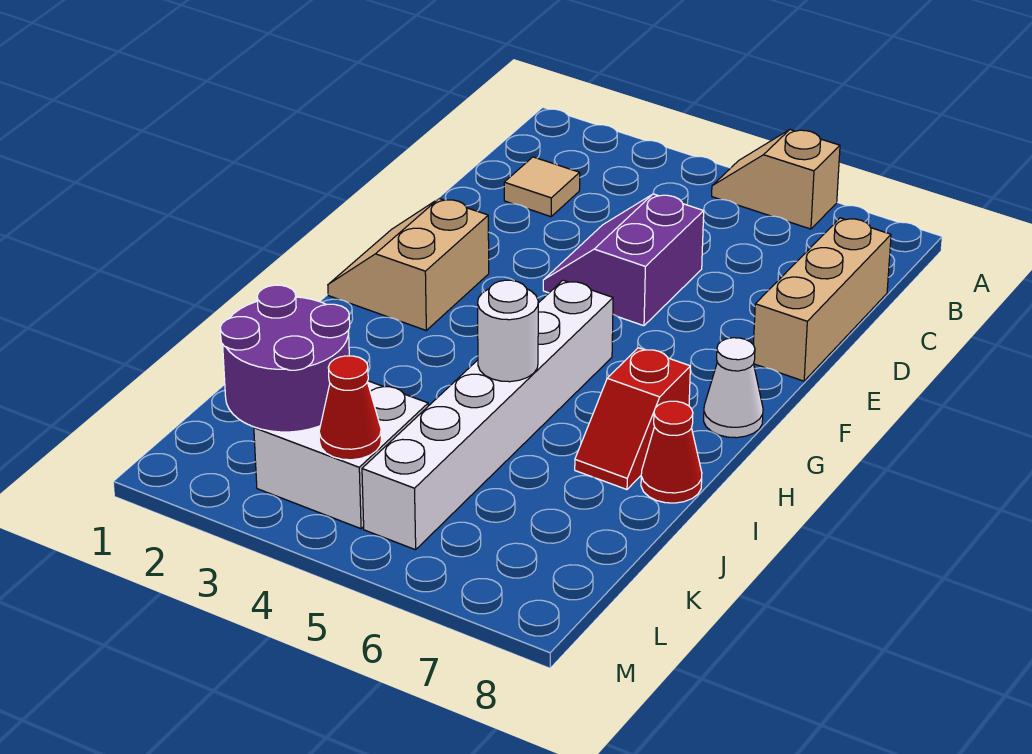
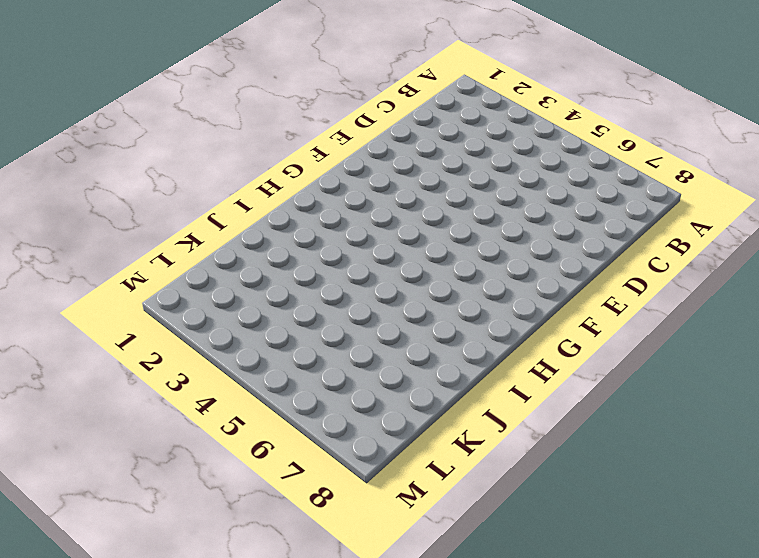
none -> tan 1x2 slope [712,130,840,229]
none -> tan 1x1 tile [504,157,580,217]
none -> tan 1x3 brick [754,218,891,381]

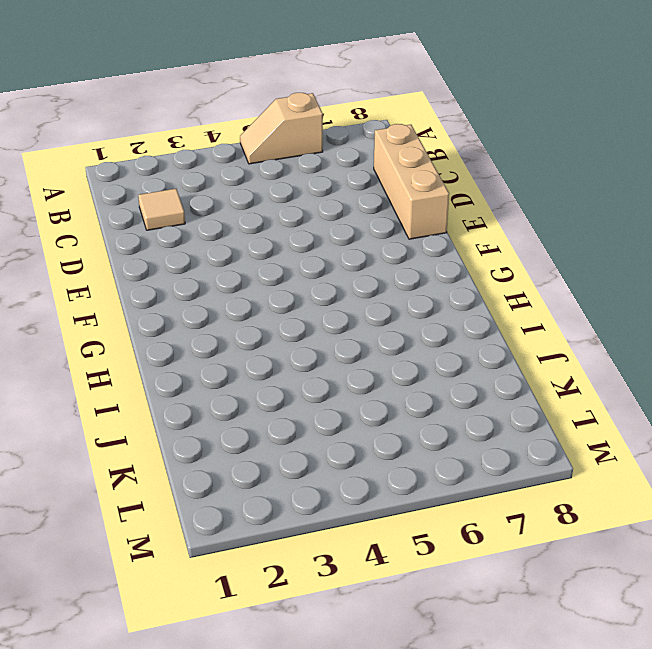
none -> purple 2x2 slope [543,194,704,326]
none -> tan 2x2 slope [328,199,489,330]
none -> white 1x6 brick [362,280,613,550]

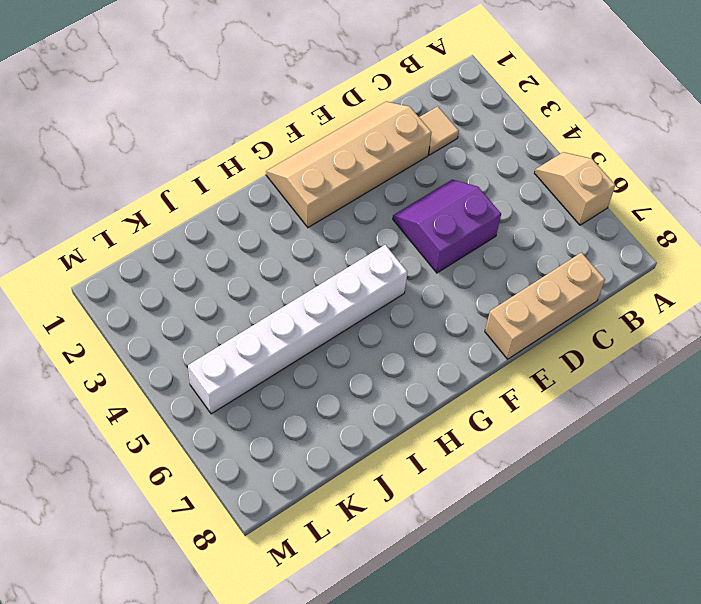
tan 2x4 slope [266,101,432,228] -> tan 2x2 slope [328,199,489,330]
none -> white 1x1 cone [704,338,763,438]
none -> red 1x2 slope [575,348,690,490]
none -> red 1x1 cone [641,401,702,503]

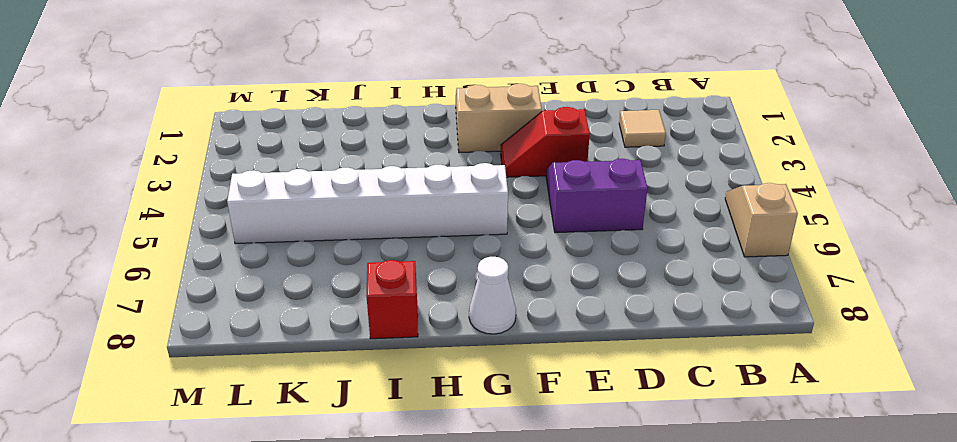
red 1x2 slope [501,107,590,177] -> red 1x2 slope moved to [575,348,690,490]
red 1x1 brick [366,260,418,339] -> red 1x1 cone [641,401,702,503]
none -> tan 1x3 brick [754,218,891,381]
none -> white 2x2 brick [254,381,428,529]
none -> white 1x1 round brick [478,280,538,382]

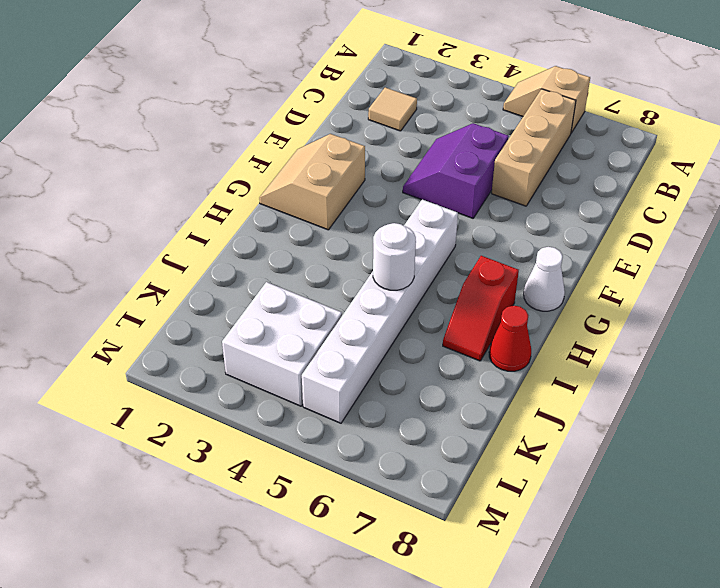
tan 1x3 brick [492,89,576,206] -> tan 1x3 brick moved to [754,218,891,381]
none -> purple 2x2 round brick [220,285,350,432]
none -> red 1x1 cone [319,356,381,460]

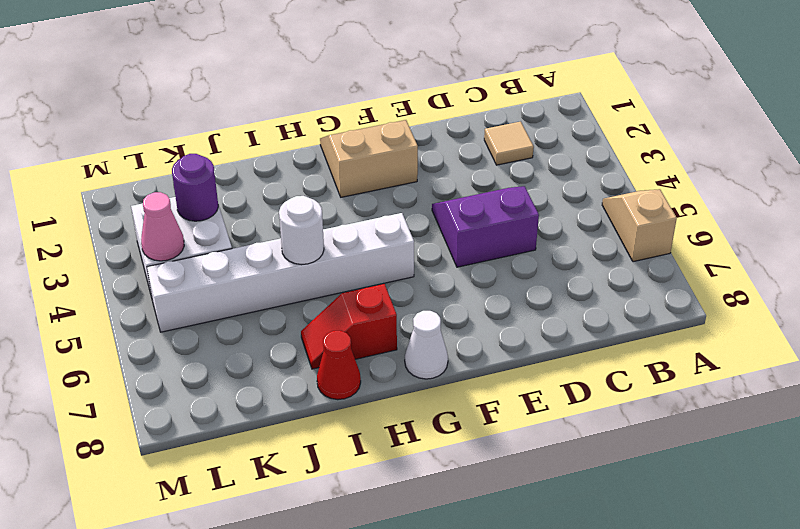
purple 1x1 round brick [172,154,218,221] -> purple 2x2 round brick [220,285,350,432]
pink 1x1 cone [141,192,184,261] -> red 1x1 cone [319,356,381,460]
none -> tan 1x3 brick [754,218,891,381]

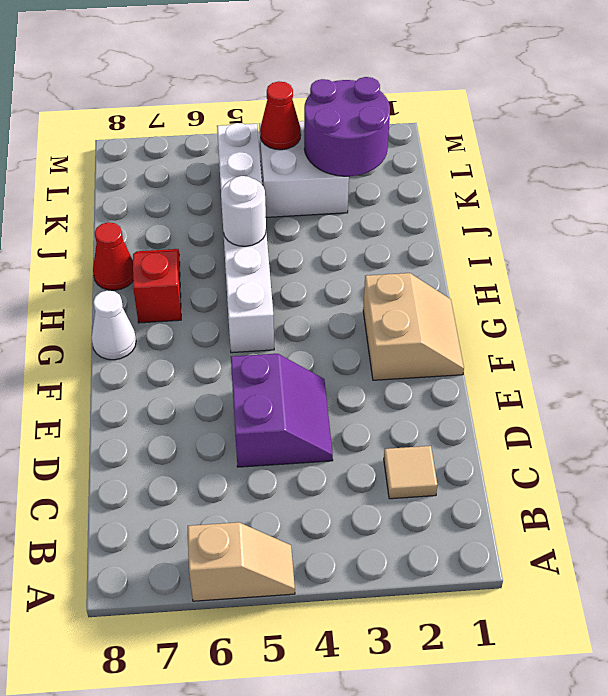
none -> tan 1x3 brick [754,218,891,381]

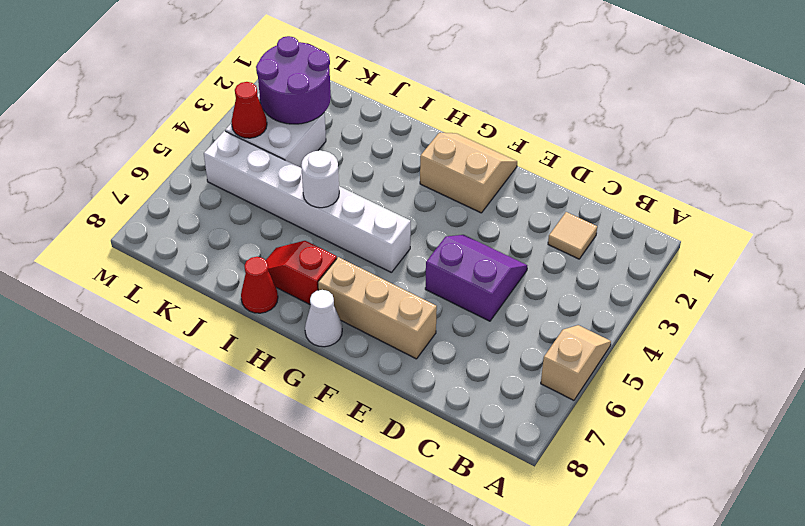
tan 1x3 brick [318,257,437,359] -> tan 1x3 brick moved to [754,218,891,381]

